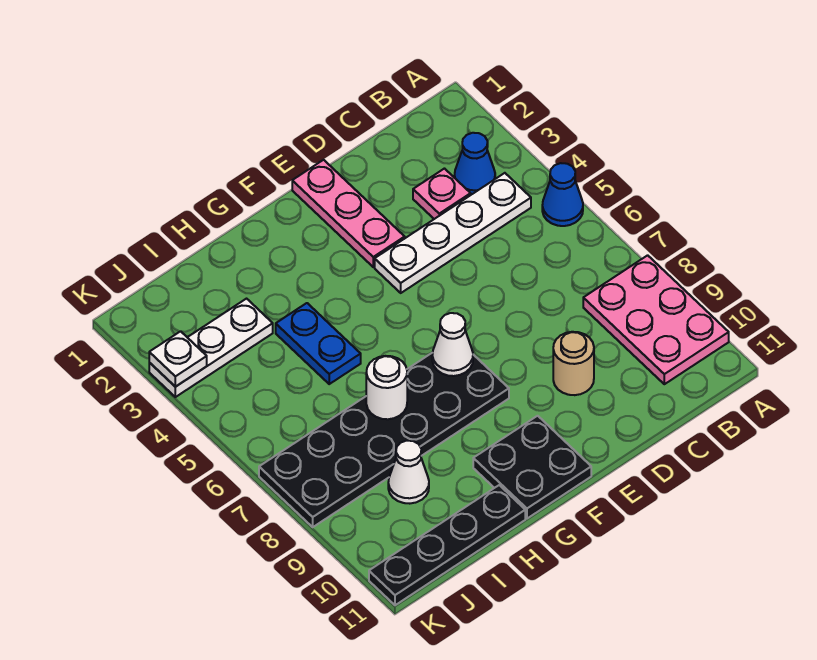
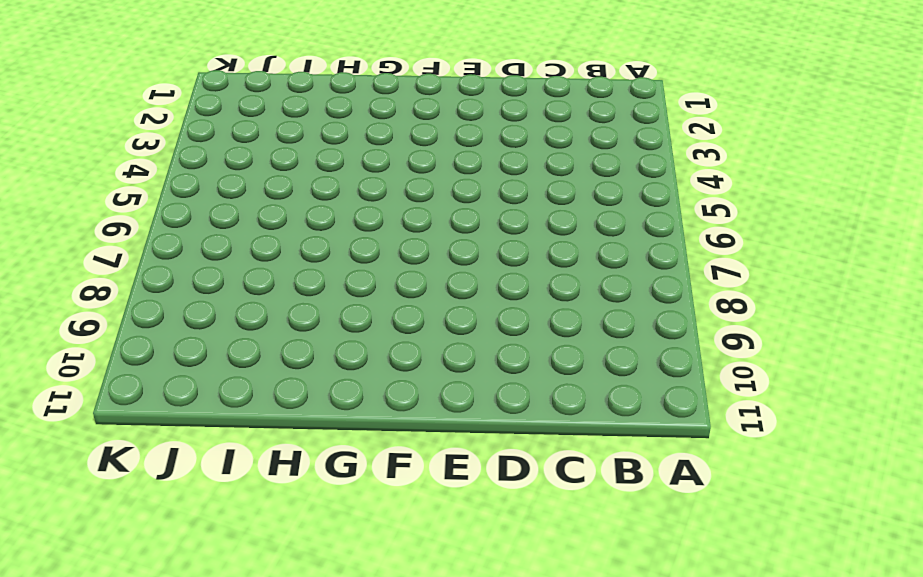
none -> blue 1x1 cone [542,163,583,226]
none -> pink 2x3 plate [583,255,729,384]
none -> blue 1x1 cone [454,133,495,195]

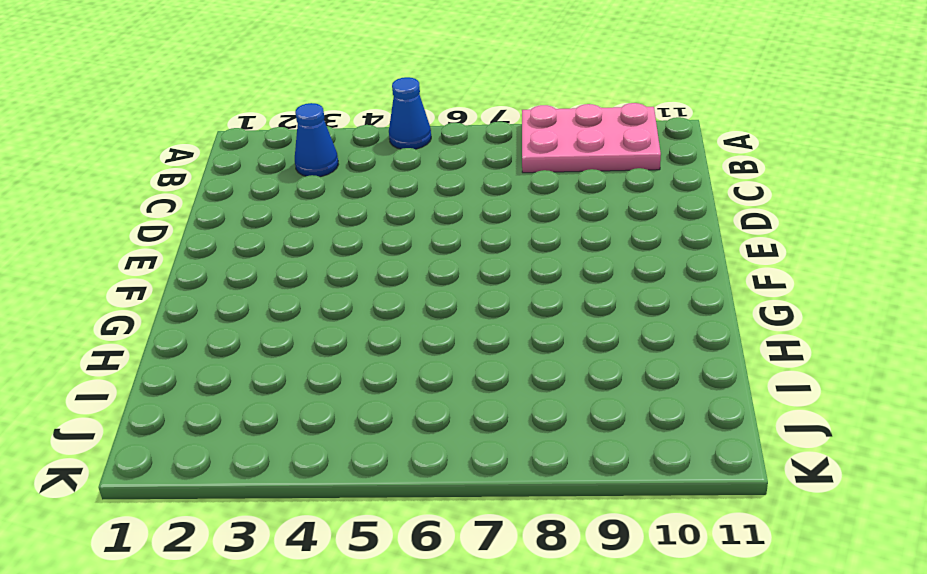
none -> white 1x4 plate [375,173,531,293]
none -> pink 1x1 plate [413,169,471,219]
none -> tan 1x1 round brick [553,332,594,395]

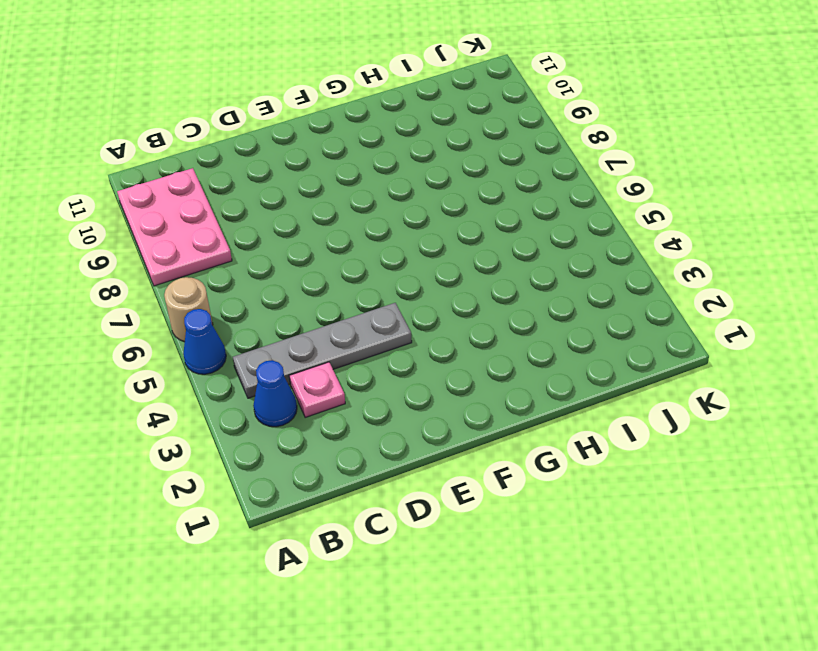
tan 1x1 round brick [164,277,213,342] -> tan 1x1 round brick moved to [553,332,594,395]
grey 1x4 plate [233,303,412,398] -> white 1x4 plate [375,173,531,293]
none -> pink 1x3 plate [292,160,405,267]
none -> black 2x6 plate [259,353,509,527]
none -> black 2x2 plate [473,416,591,519]

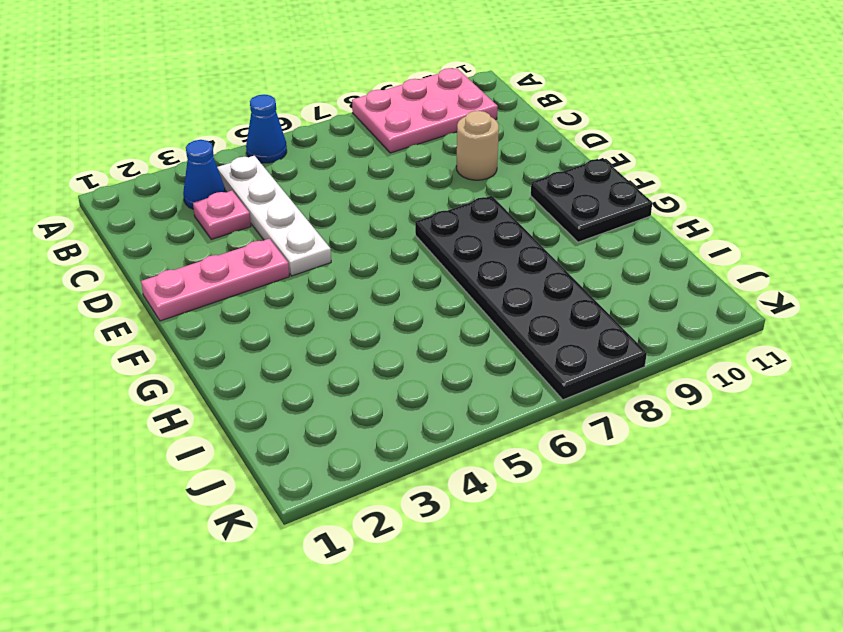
none -> blue 1x2 plate [276,303,361,384]
none -> black 1x4 plate [369,485,525,605]
none -> white 1x3 plate [149,299,273,397]

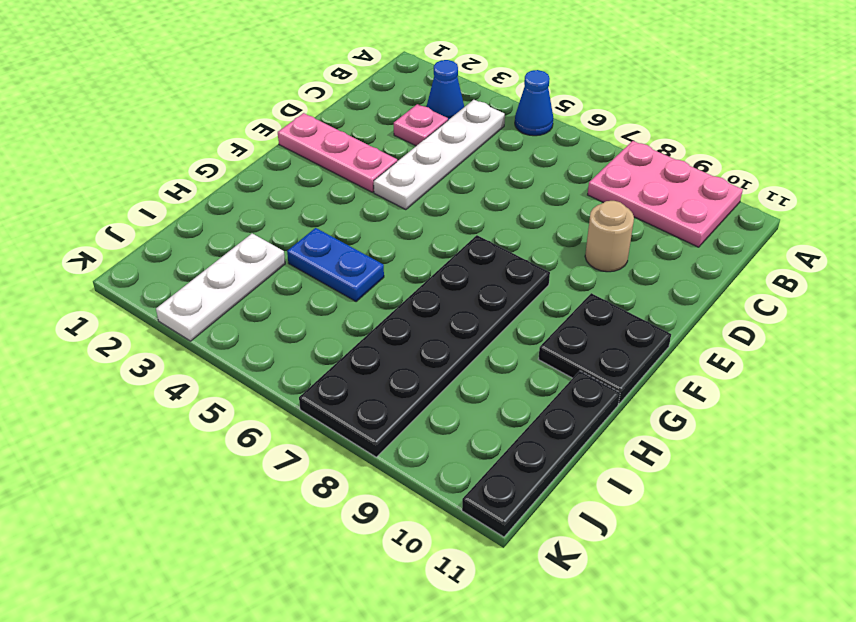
none -> white 1x1 cone [388,441,429,504]
none -> white 1x1 cone [432,313,473,376]
none -> white 1x1 round brick [366,356,407,419]

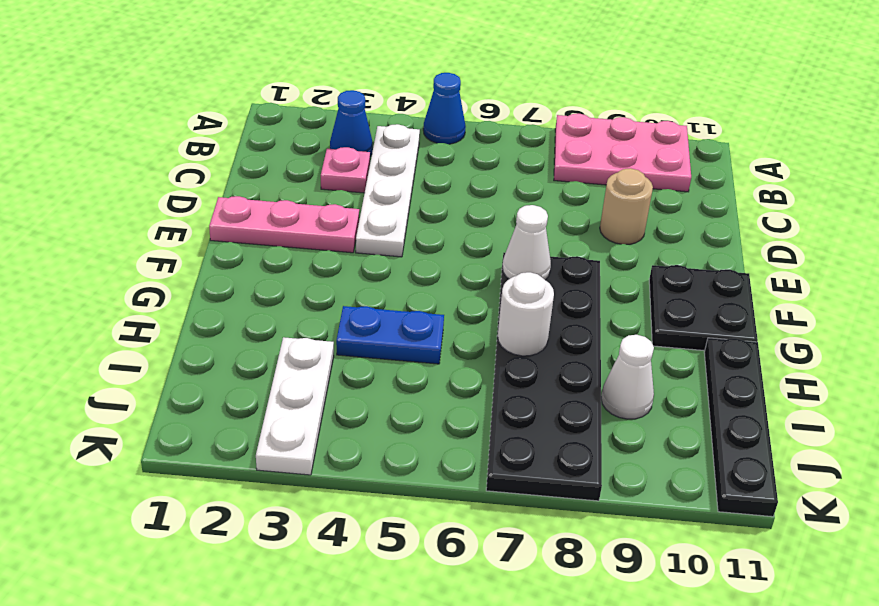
none -> white 1x1 plate [149,331,207,387]

